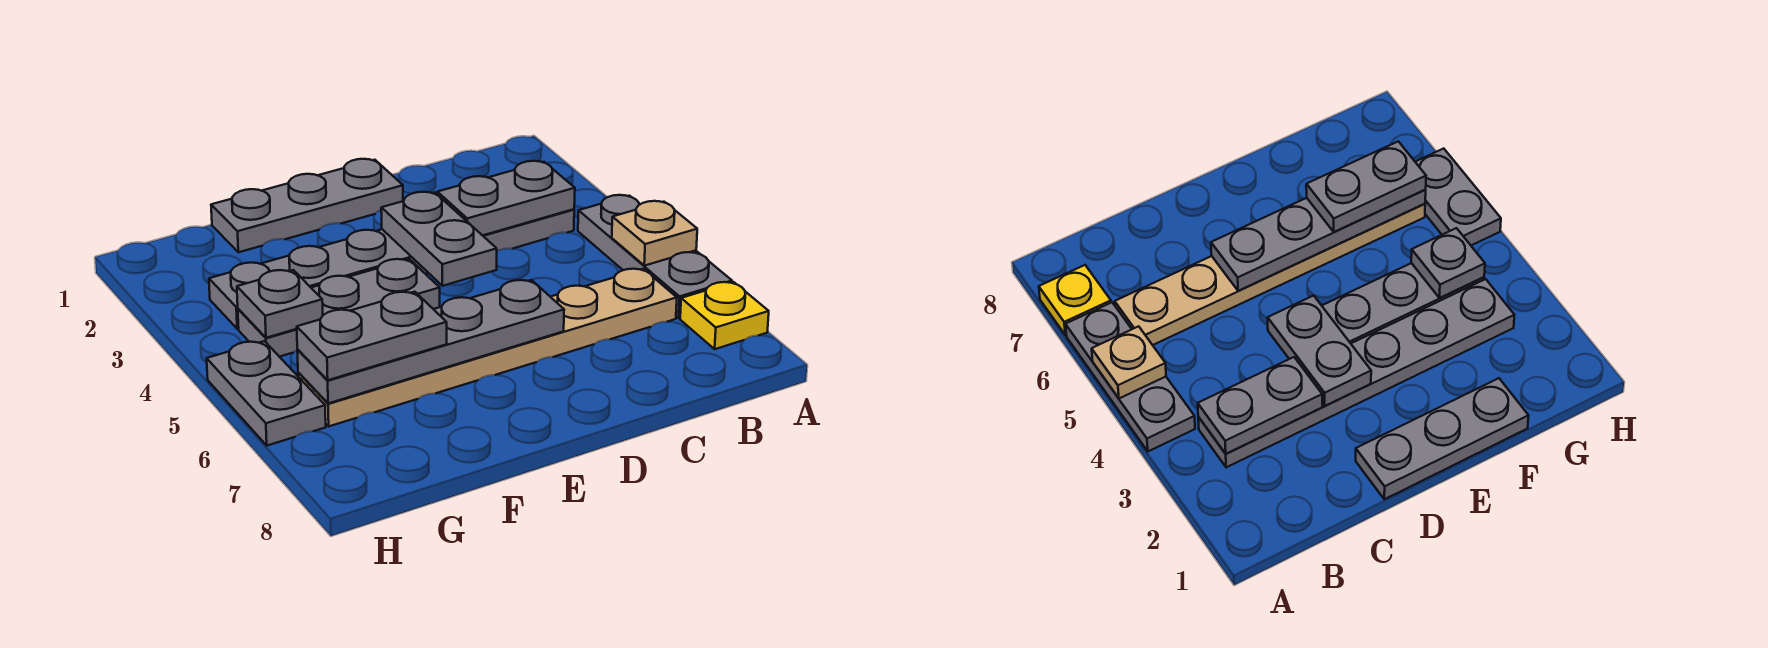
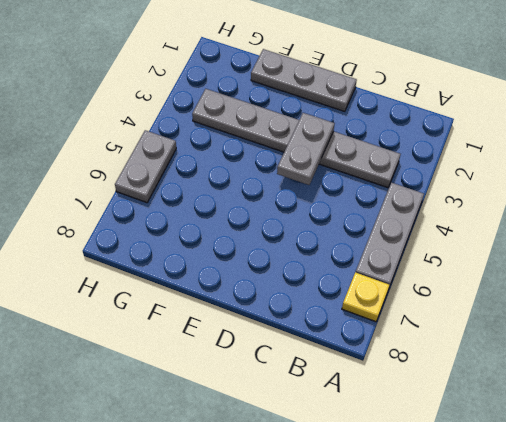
none -> tan 1x6 plate [298,269,677,426]
none -> grey 1x3 plate [238,259,440,357]
none -> tan 1x1 plate [612,201,697,266]

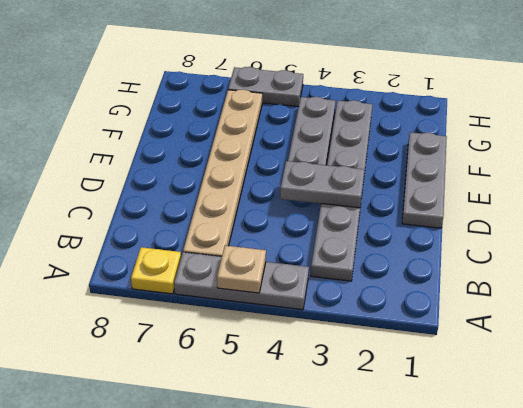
none -> grey 1x2 plate [437,161,575,236]
none -> grey 1x4 plate [297,280,564,403]
none -> grey 1x1 plate [237,270,323,338]

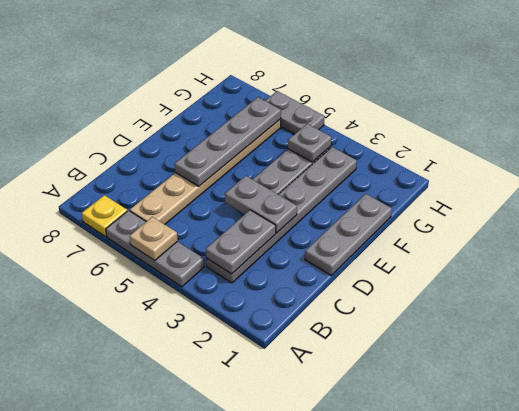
none -> grey 1x2 plate [297,292,447,380]

